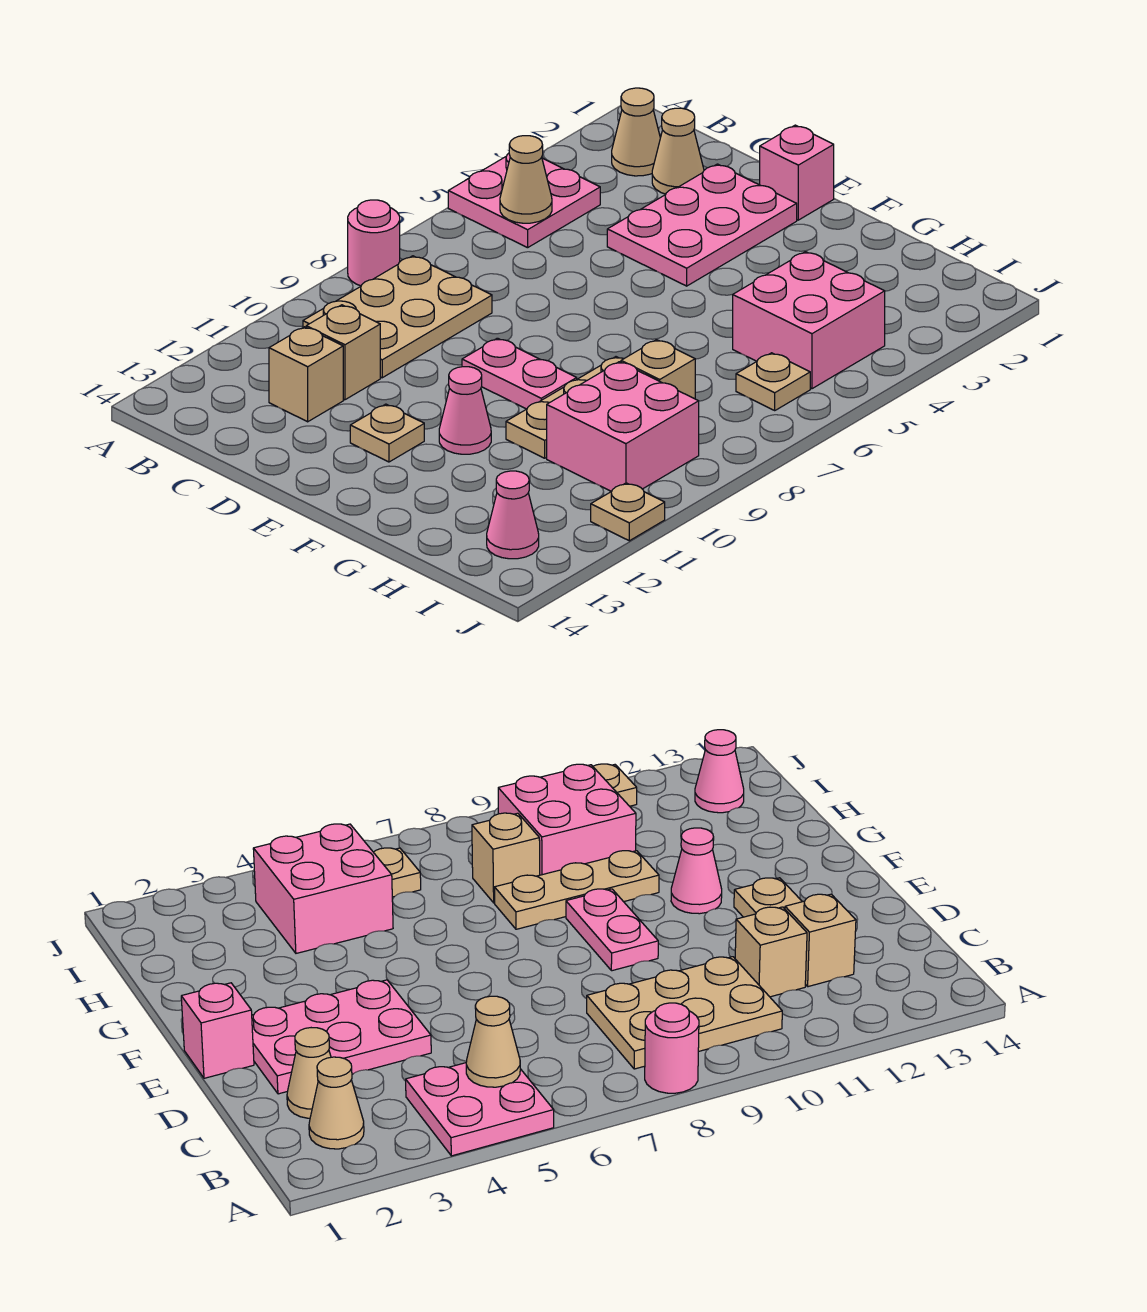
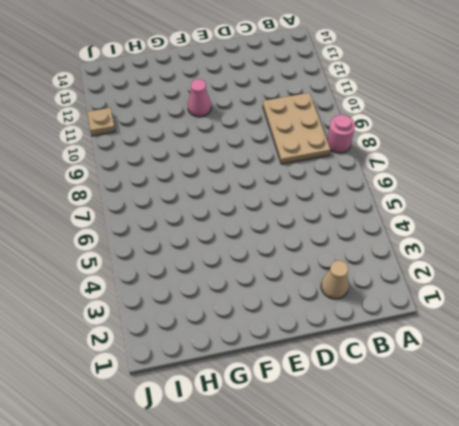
none -> pink 2x2 plate [448,153,600,248]
none -> tan 1x1 cone [612,88,660,176]
none -> tan 1x1 brick [306,305,380,400]

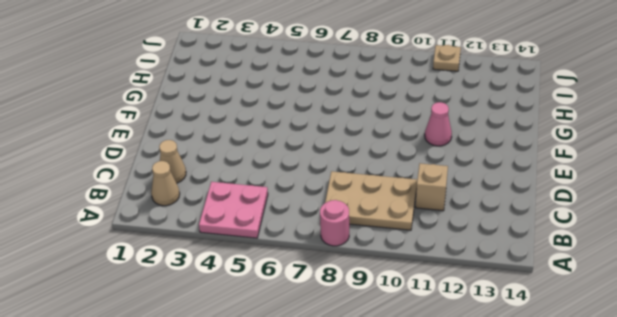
none -> tan 1x1 brick [269,327,343,422]
none -> pink 2x3 plate [607,164,797,286]
none -> pink 1x1 brick [760,125,834,220]

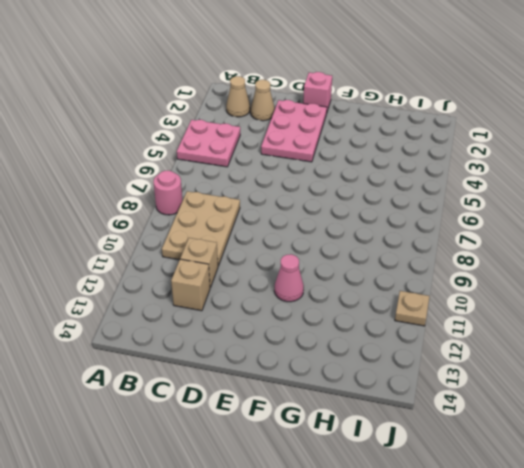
none -> pink 1x2 plate [462,338,577,409]
none -> tan 1x1 plate [350,404,424,462]
none -> tan 1x3 plate [506,357,624,458]

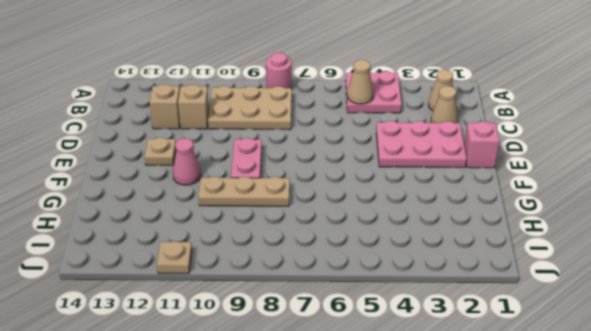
none -> pink 2x2 brick [733,252,885,389]
none -> tan 1x1 brick [621,340,695,399]
none -> pink 2x2 brick [547,362,699,491]

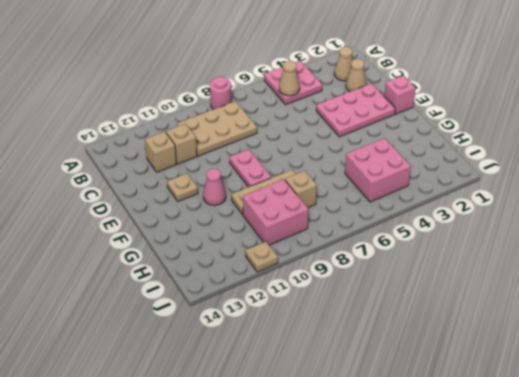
none -> tan 1x1 plate [736,353,810,410]
none -> pink 1x1 cone [487,471,539,559]

